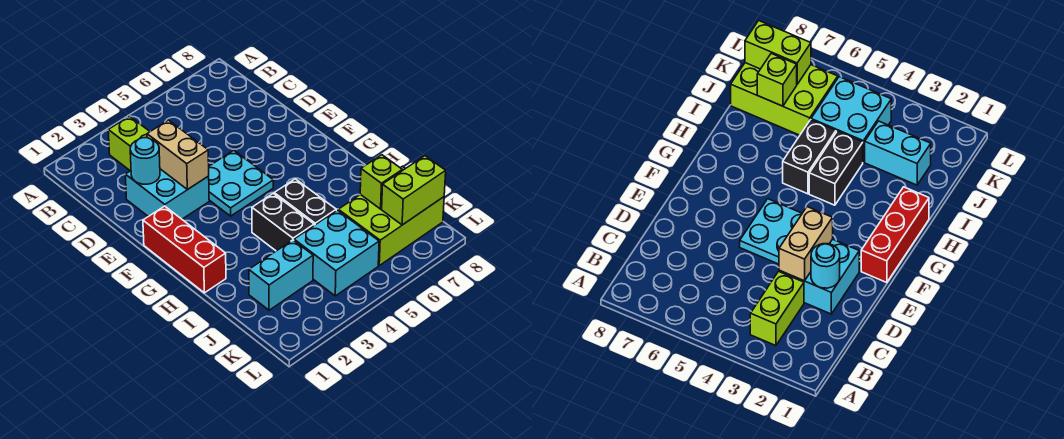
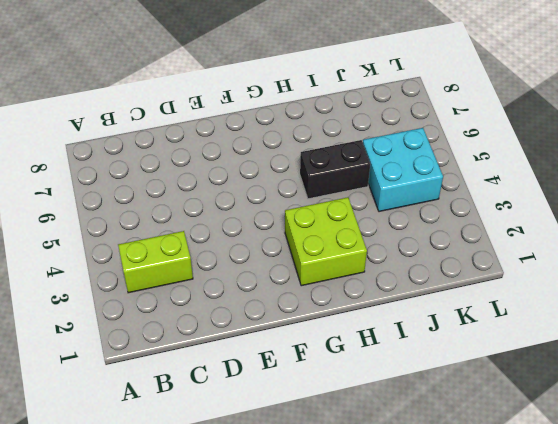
lime 2x2 brick [285,197,367,286] -> none
none -> cyan 2x2 brick [125,169,209,219]
none -> cyan 2x2 plate [209,150,274,216]
none -> red 1x3 brick [143,206,226,293]

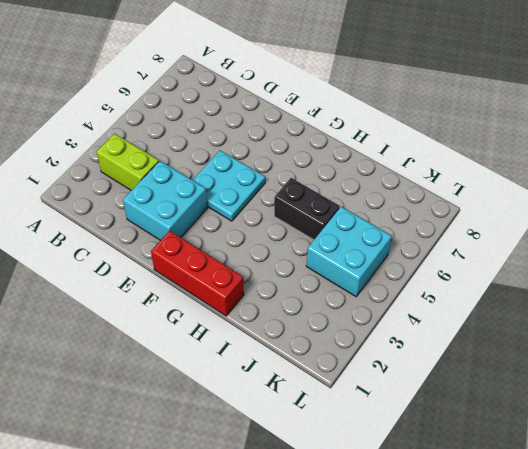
none -> black 1x2 brick [252,194,314,251]
none -> cyan 1x2 brick [249,240,313,310]
none -> lime 2x3 brick [338,166,444,265]

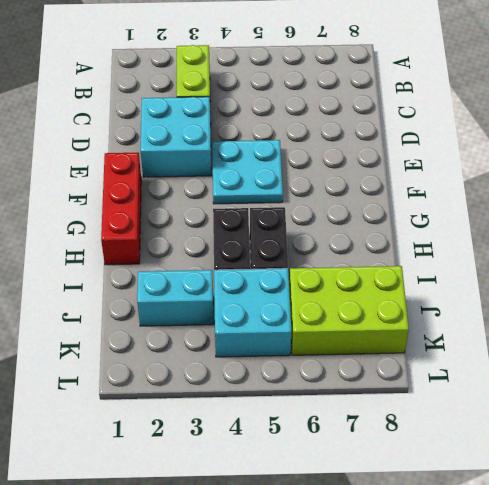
none -> cyan 1x1 round brick [130,138,160,184]
none -> tan 1x2 brick [147,120,209,189]
none -> lime 1x1 brick [360,155,402,209]

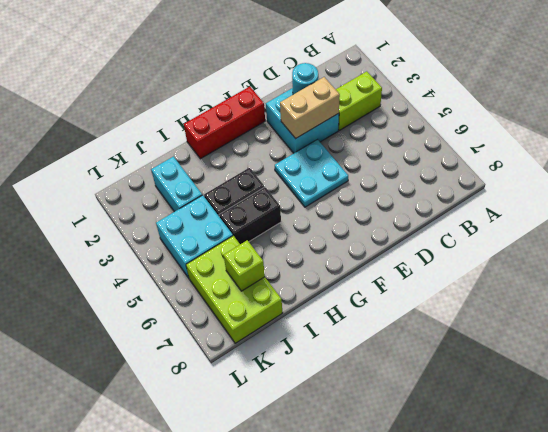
none -> lime 1x2 brick [382,156,446,225]

